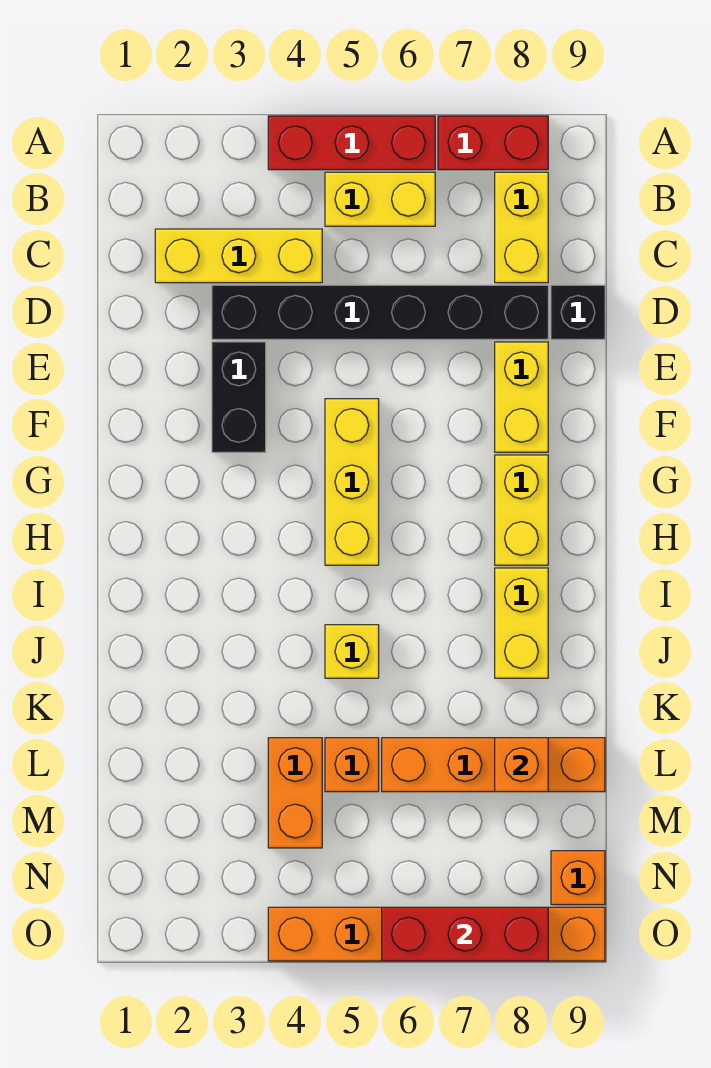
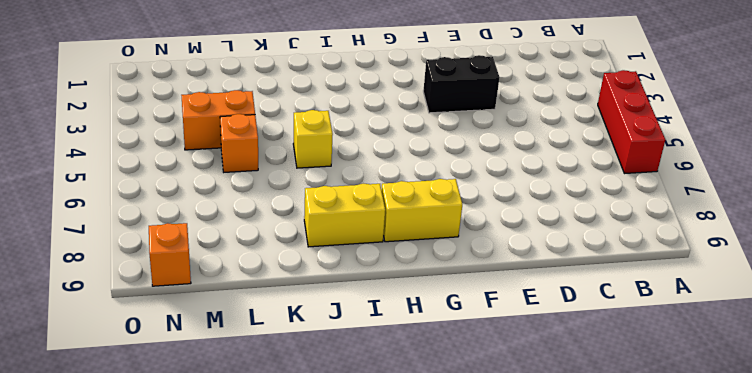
none -> red 1x2 brick [438,116,548,170]
none -> yellow 1x2 brick [325,172,435,226]
none -> yellow 1x2 brick [495,172,548,283]

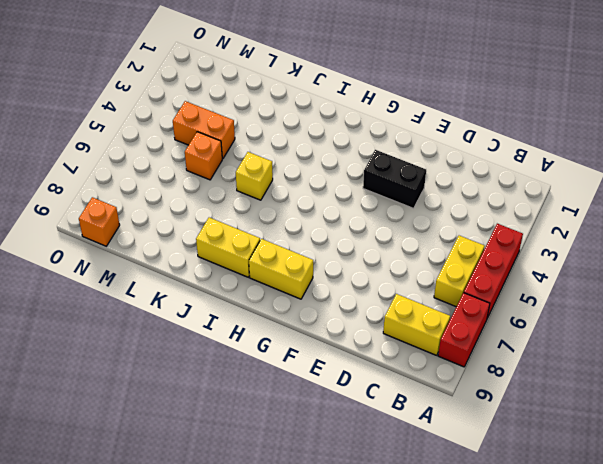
none -> yellow 1x3 brick [155,229,322,283]
none -> black 1x6 brick [212,285,548,339]
none -> black 1x1 brick [551,285,605,339]

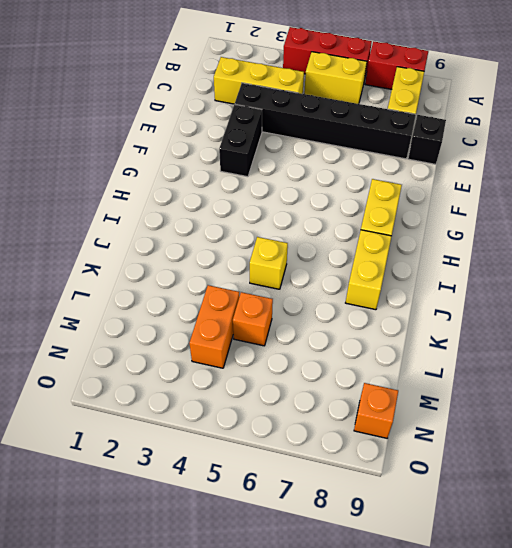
none -> yellow 1x2 brick [495,342,548,452]
none -> yellow 1x3 brick [325,399,379,565]
none -> orange 1x4 brick [382,738,605,792]

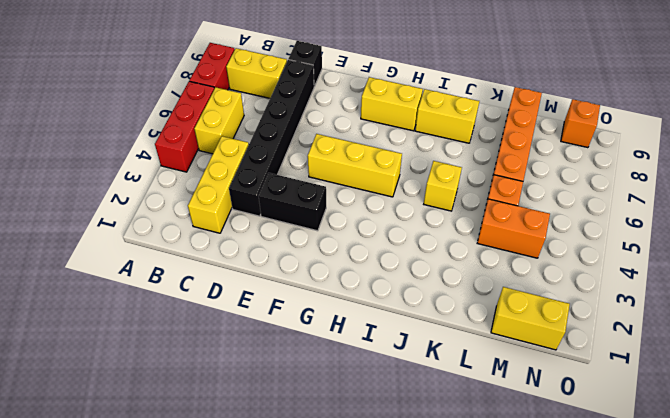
yellow 1x2 brick [491,287,570,350] -> yellow 1x2 brick moved to [495,342,548,452]
none -> orange 1x6 brick [268,907,605,961]
none -> orange 1x1 brick [495,738,548,792]
none -> red 1x3 brick [382,907,548,961]

